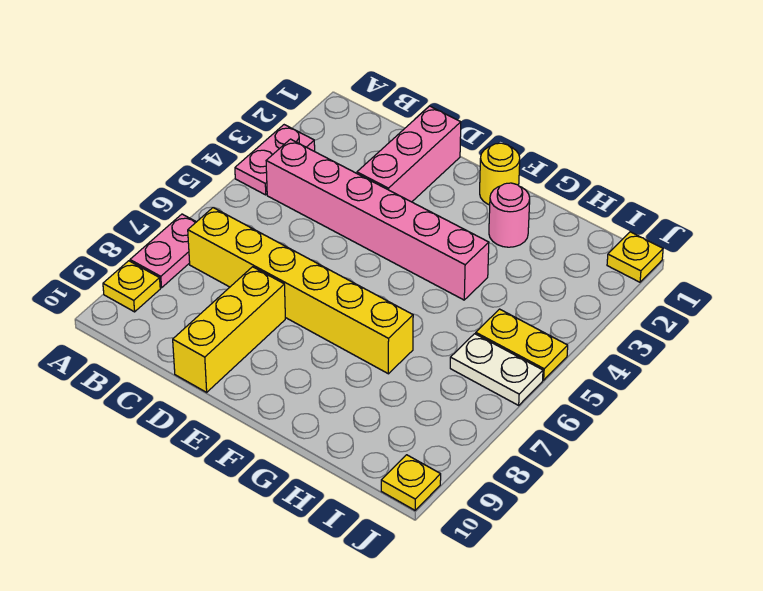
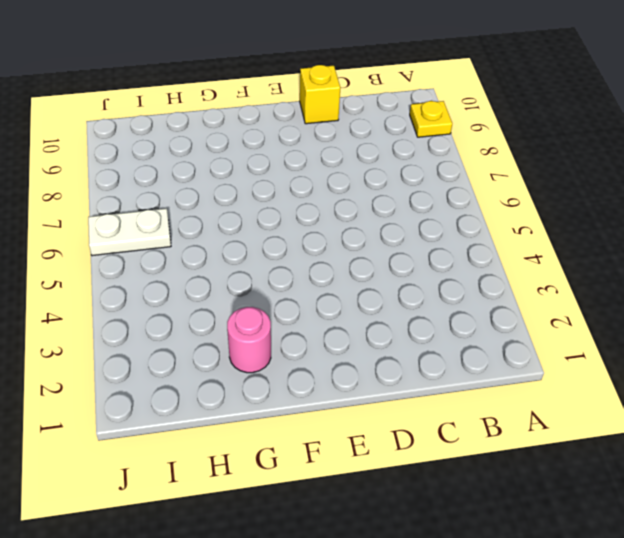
yellow 1x1 brick [300,65,340,124] -> yellow 1x3 brick [173,267,285,392]
none -> pink 1x2 plate [235,125,315,195]
none -> pink 1x2 plate [130,214,196,288]
none -> pink 1x6 brick [266,139,489,300]

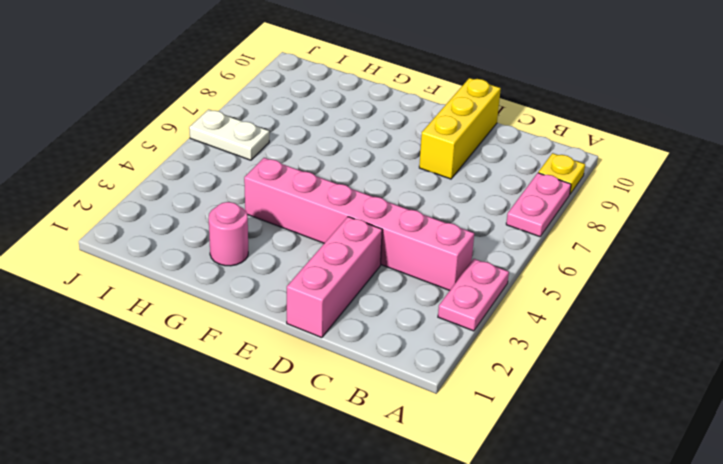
none -> yellow 1x6 brick [188,208,413,374]
none -> yellow 1x1 round brick [480,143,520,205]
none -> yellow 1x2 plate [476,309,568,380]

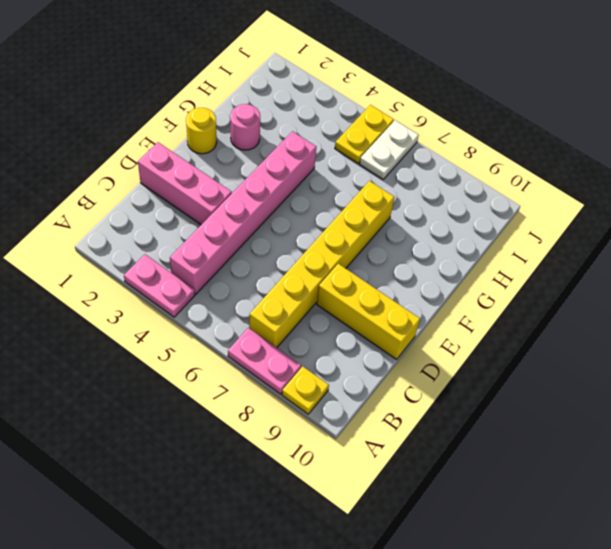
none -> yellow 1x1 plate [607,232,663,282]
none -> yellow 1x1 plate [381,455,441,510]

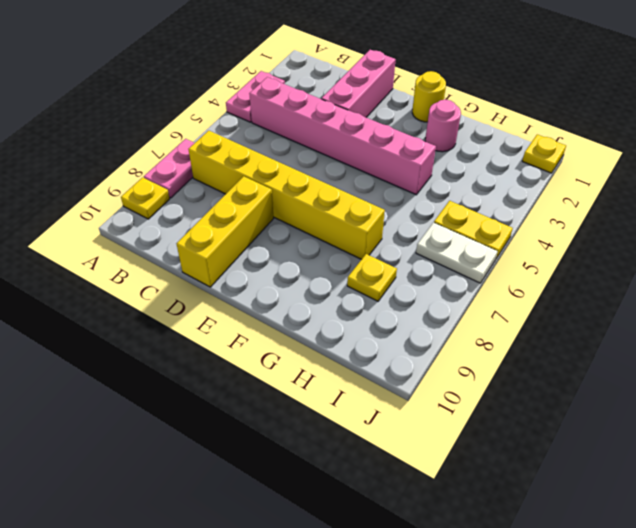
yellow 1x1 plate [347,254,397,301] -> yellow 1x1 plate moved to [381,455,441,510]

